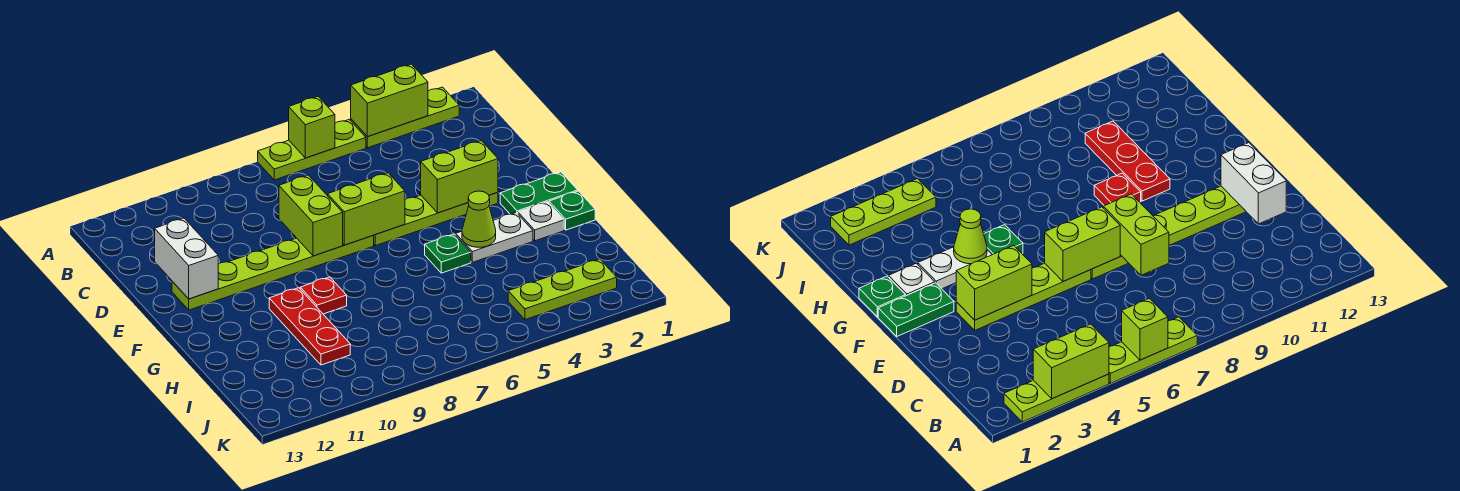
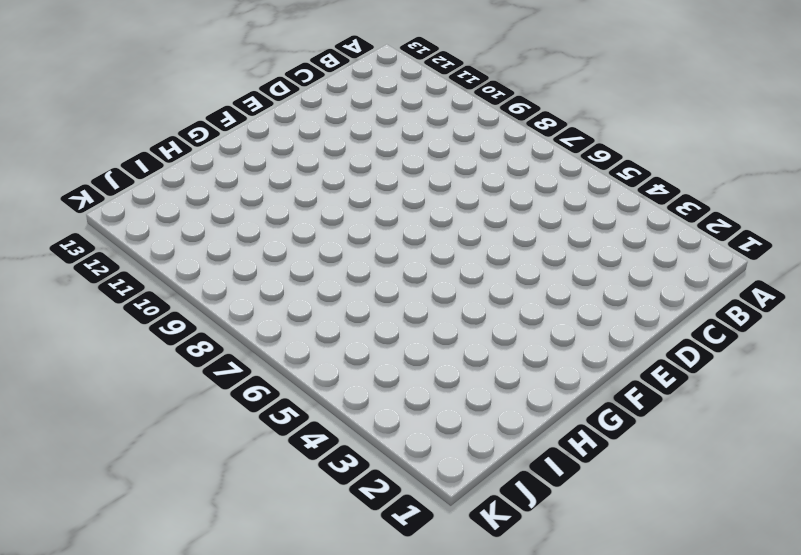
none -> lime 1x3 plate [351,87,459,148]
none -> lime 1x3 plate [258,120,366,180]
none -> lime 1x4 plate [374,192,498,246]

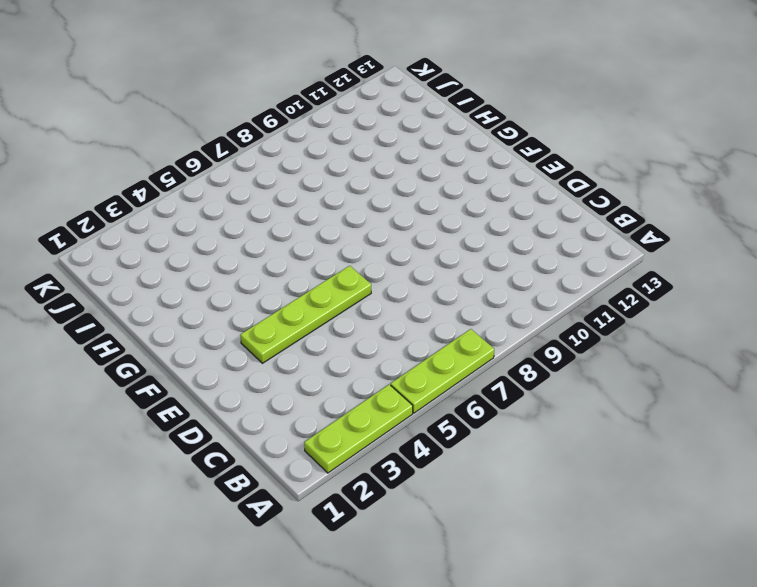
none -> lime 1x6 plate [172,235,374,310]
none -> green 1x2 plate [500,172,578,214]
none -> green 1x1 plate [549,191,595,230]

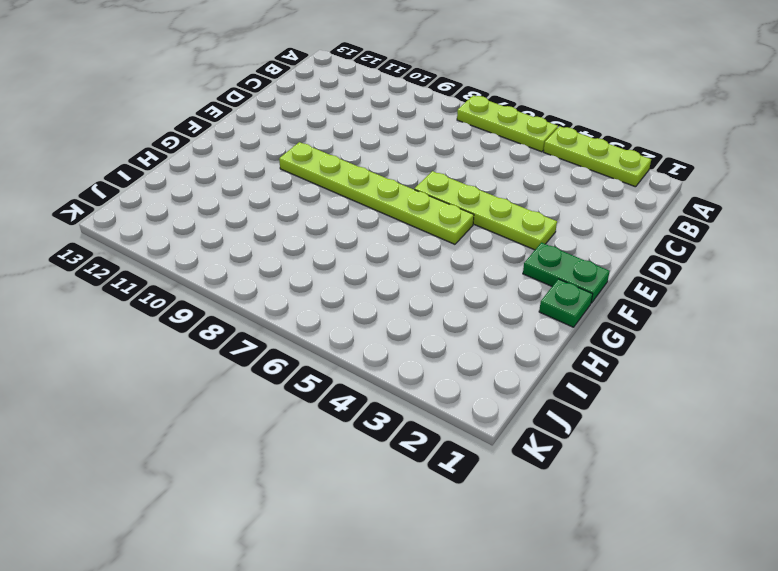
lime 1x6 plate [279,142,474,244] -> lime 1x6 plate moved to [172,235,374,310]
none -> white 1x1 plate [518,202,564,241]
none -> white 1x2 plate [456,213,533,262]
none -> green 1x1 plate [425,234,471,273]

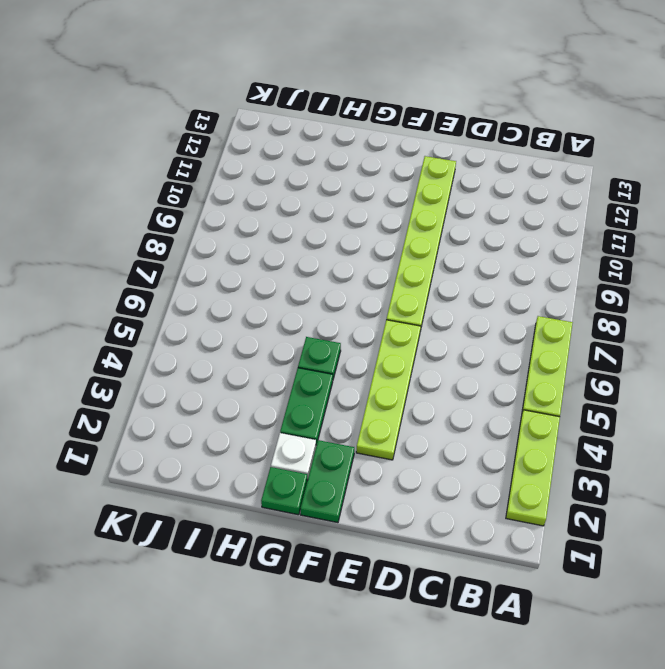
green 1x2 plate [280,368,333,445] -> white 1x2 plate [456,213,533,262]
none -> red 1x1 plate [300,277,347,314]
none -> red 1x3 plate [269,288,350,365]
none -> lime 1x3 plate [508,259,617,320]

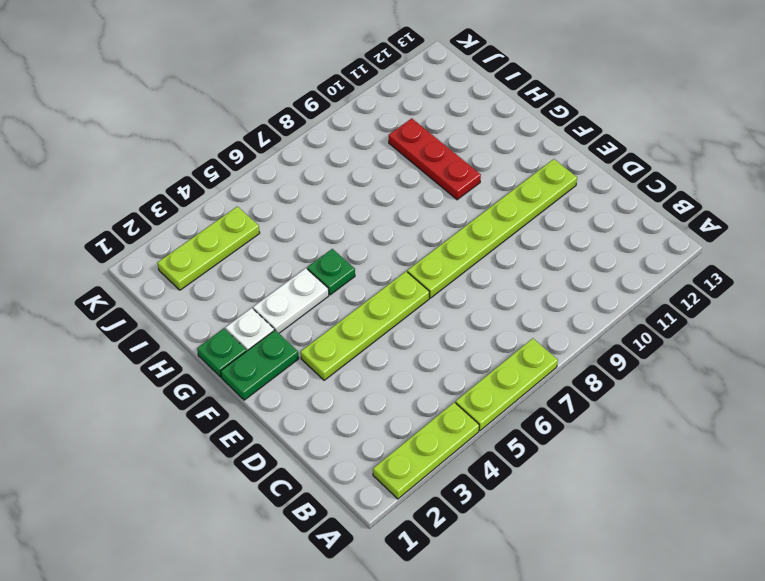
none -> red 1x1 plate [300,277,347,314]
none -> lime 1x2 brick [351,64,428,137]
none -> lime 1x1 brick [289,97,335,158]

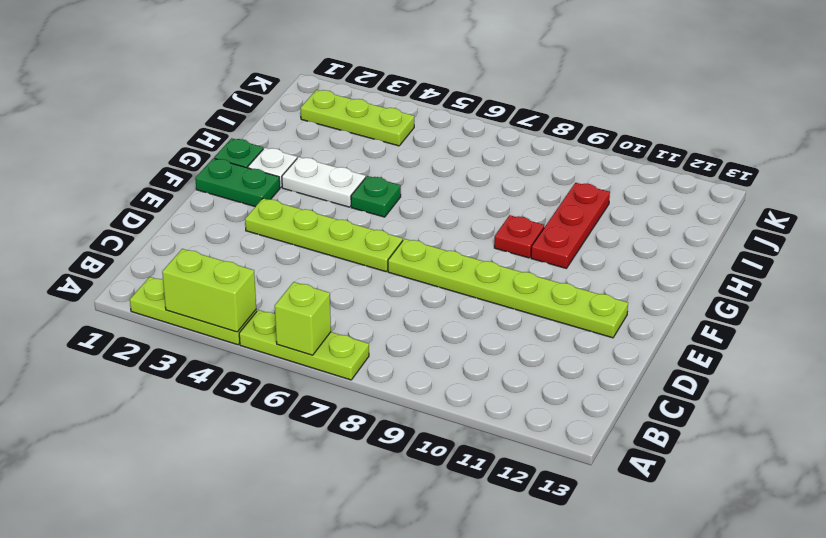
none -> lime 1x2 brick [279,175,343,256]
none -> white 1x2 brick [155,218,218,299]
none -> lime 1x2 brick [421,141,498,213]

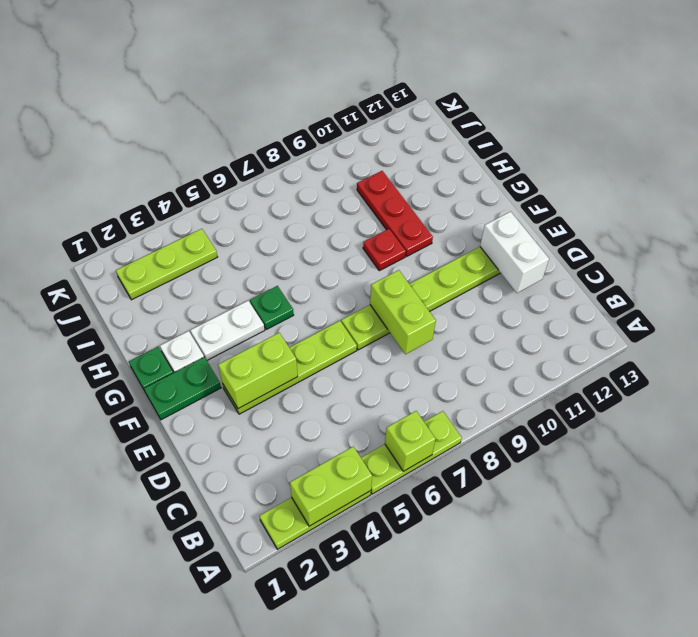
none -> lime 1x2 brick [328,173,405,245]
none -> lime 1x1 cone [462,191,496,247]

